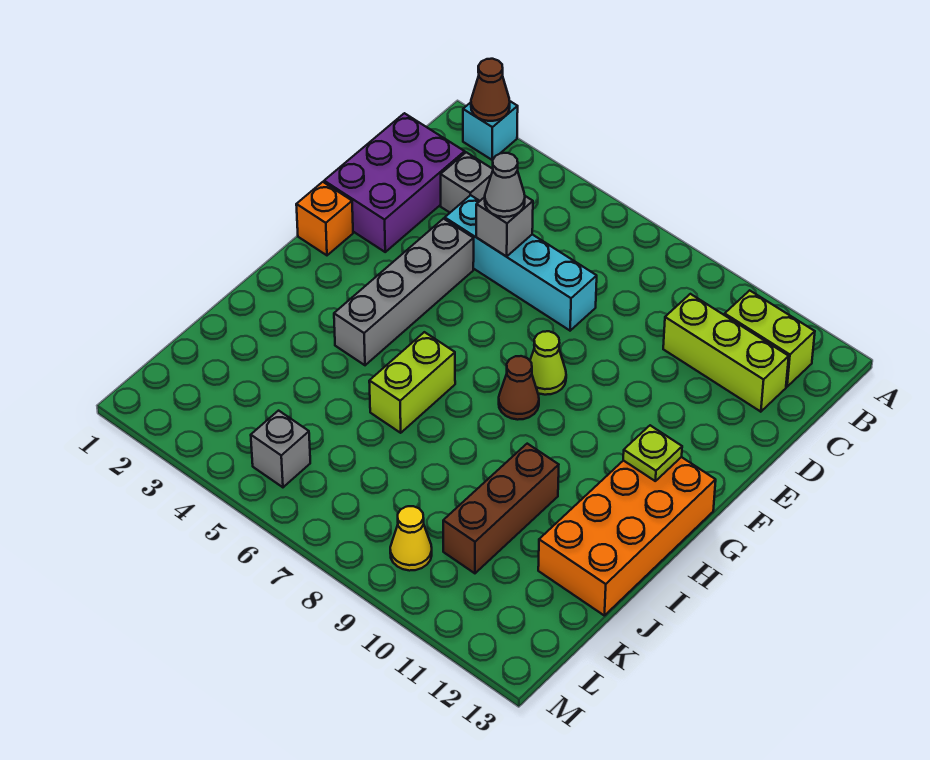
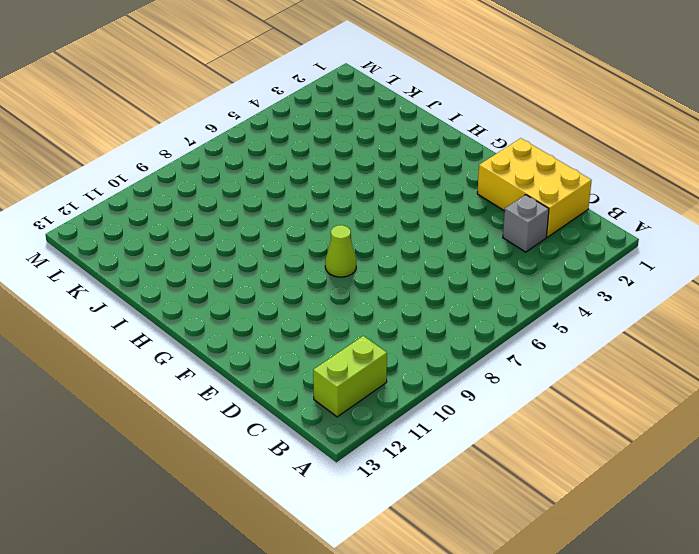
yellow 2x3 brick [477,138,592,237] -> purple 2x3 brick [324,113,465,252]
none -> cyan 1x1 brick [463,101,518,160]
none -> lime 1x3 brick [663,294,789,412]
none -> cyan 1x4 brick [445,195,597,331]

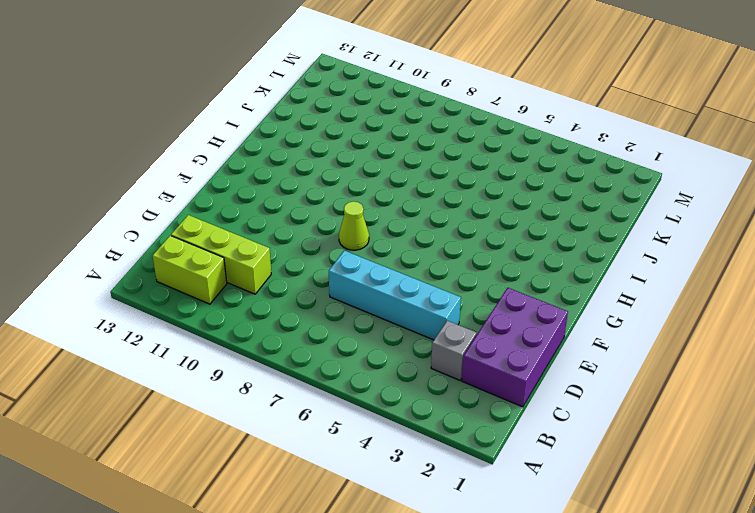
none -> cyan 1x1 brick [463,101,518,160]
none -> grey 1x4 brick [334,219,474,365]
none -> orange 1x1 brick [296,182,353,255]

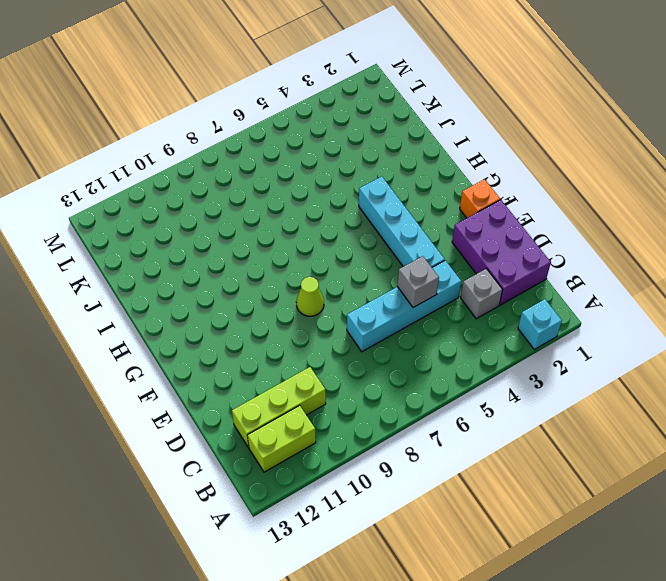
cyan 1x4 brick [359,176,445,267] -> grey 1x4 brick [334,219,474,365]
none -> brown 1x1 cone [499,356,539,420]
none -> orange 2x4 brick [538,457,716,615]
none -> lime 1x2 brick [369,332,455,433]

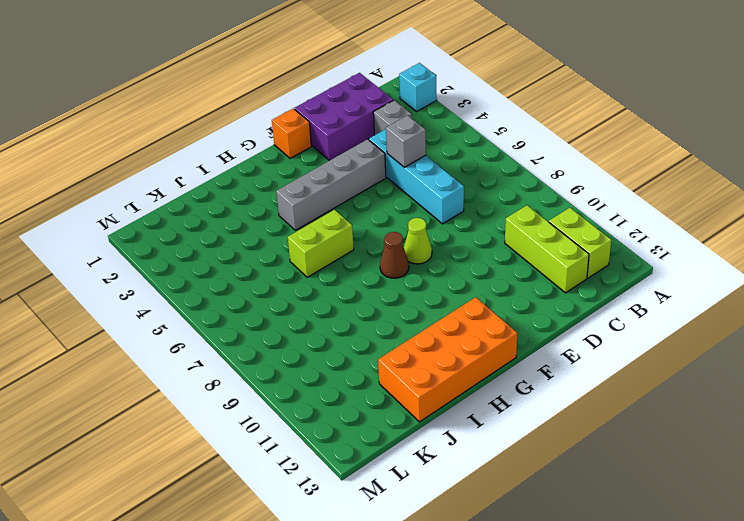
none -> brown 1x3 brick [443,444,559,573]
none -> grey 1x1 brick [251,411,310,487]
none -> yellow 1x1 cone [390,506,432,571]

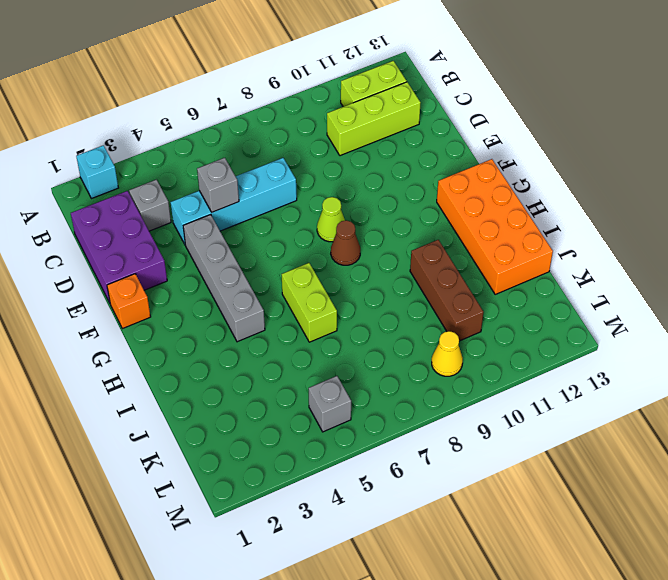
none -> brown 1x1 cone [471,59,510,121]
none -> lime 1x1 plate [623,425,682,481]
none -> grey 1x1 cone [485,153,525,217]

